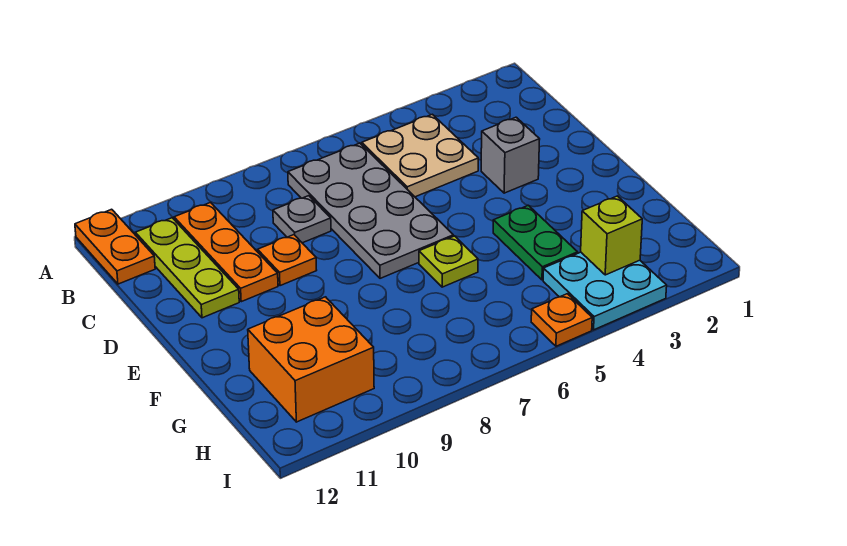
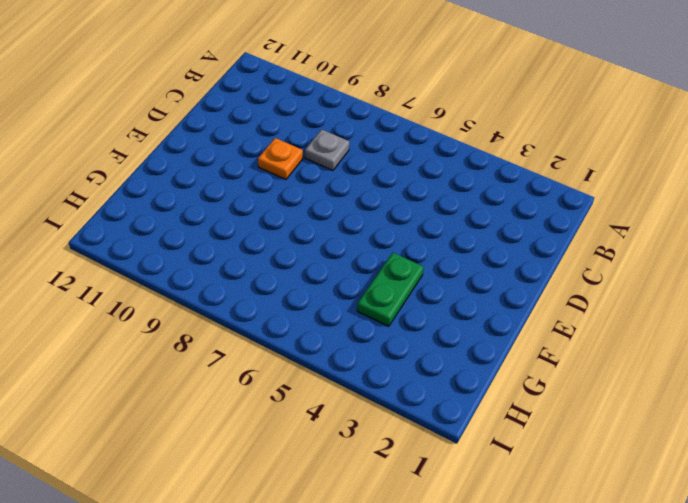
none -> orange 1x2 plate [75,209,155,284]
none -> tan 2x2 plate [362,114,478,197]
none -> grey 2x4 plate [288,143,453,278]

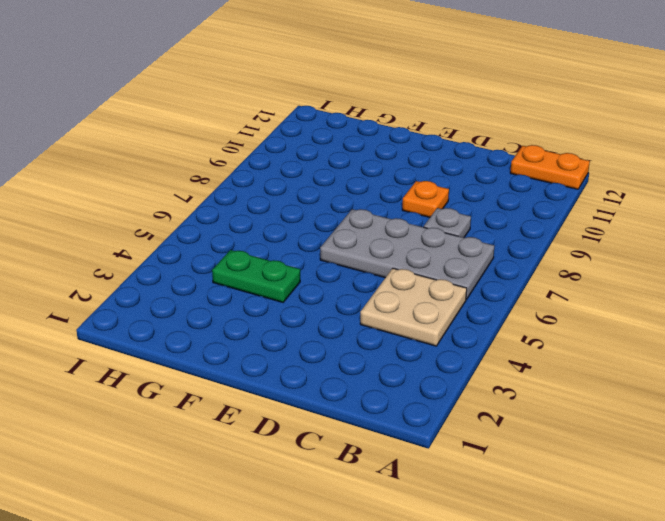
none -> orange 1x3 plate [174,203,278,302]
none -> lime 1x3 plate [135,218,239,318]
none -> grey 1x1 brick [481,117,540,193]

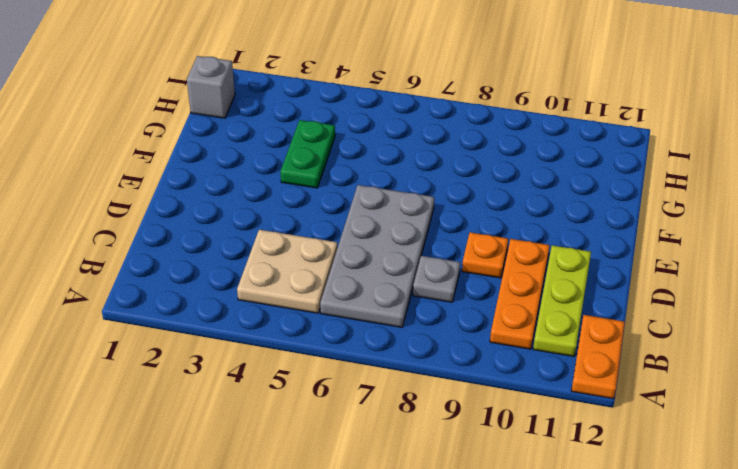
grey 1x1 brick [187,56,235,118] -> grey 1x1 brick moved to [481,117,540,193]
none -> lime 1x1 plate [419,236,478,287]
none -> orange 2x2 brick [248,297,374,422]
none -> cyan 2x2 plate [543,252,667,330]

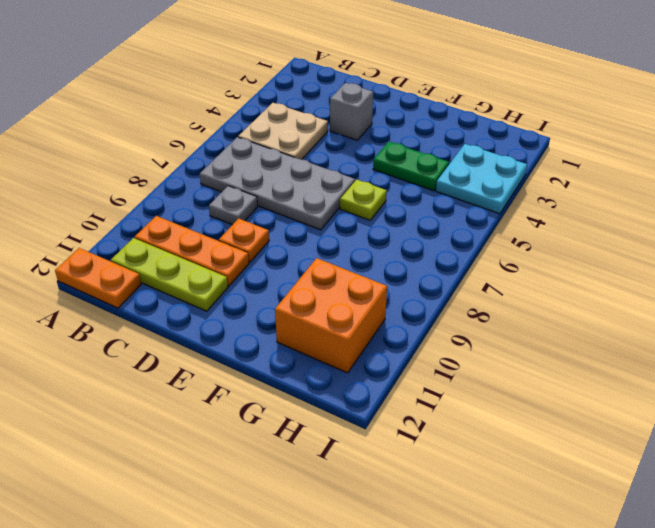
none -> orange 1x1 plate [531,294,592,346]
none -> lime 1x1 brick [581,196,642,275]

